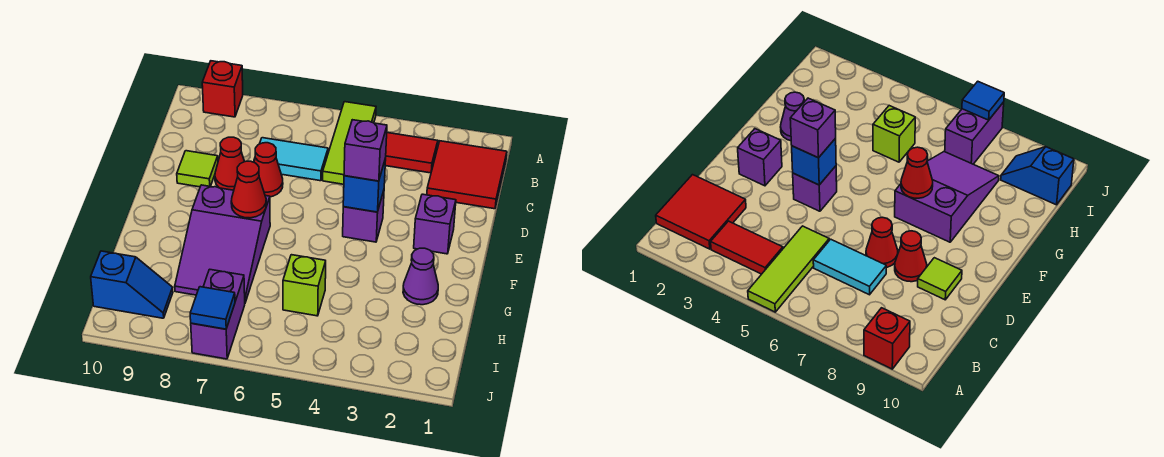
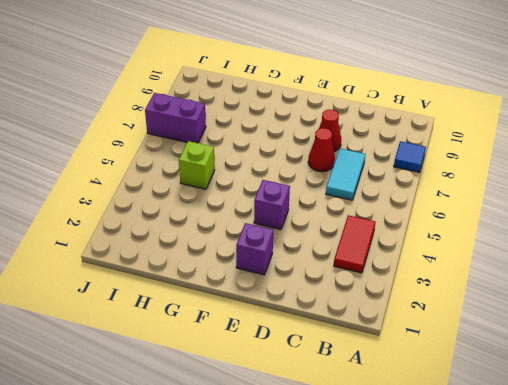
blue 1x1 tile [394,141,426,172] -> blue 1x1 tile moved to [190,287,235,329]
none -> lime 1x3 tile [323,102,376,184]
none -> red 1x1 brick [202,61,243,117]
none -> red 2x2 tile [427,141,507,209]

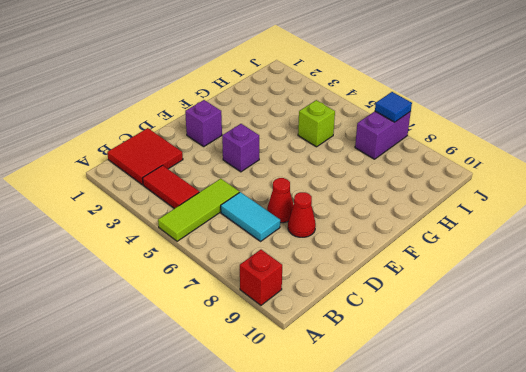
none -> lime 1x1 tile [177,151,218,187]
none -> purple 2x3 slope [175,185,270,302]
none -> purple 1x1 cone [403,248,438,305]

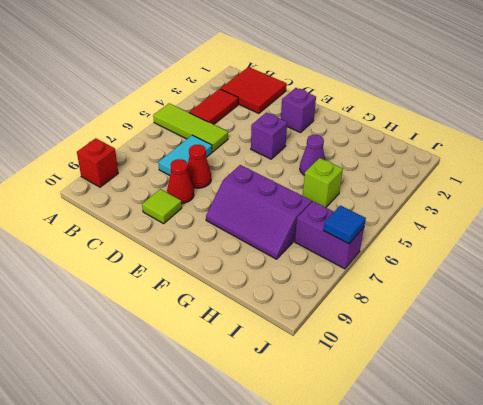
purple 2x3 slope [206,165,312,259] -> purple 2x3 slope turned to [175,185,270,302]
purple 1x1 cone [300,135,325,175] -> purple 1x1 cone moved to [403,248,438,305]
none -> blue 1x2 slope [91,251,173,318]
none -> blue 1x1 brick [343,158,386,212]
none -> red 1x1 cone [231,161,266,218]

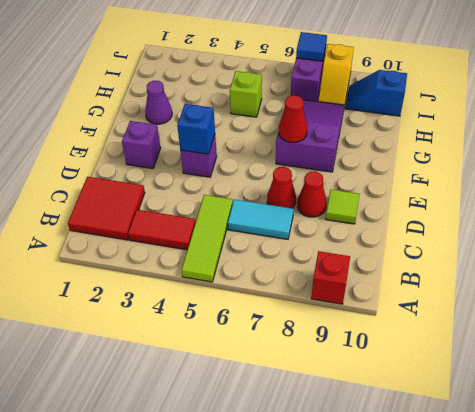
yellow 1x2 slope [318,44,354,106] -> none
none -> purple 1x1 brick [344,120,387,181]

